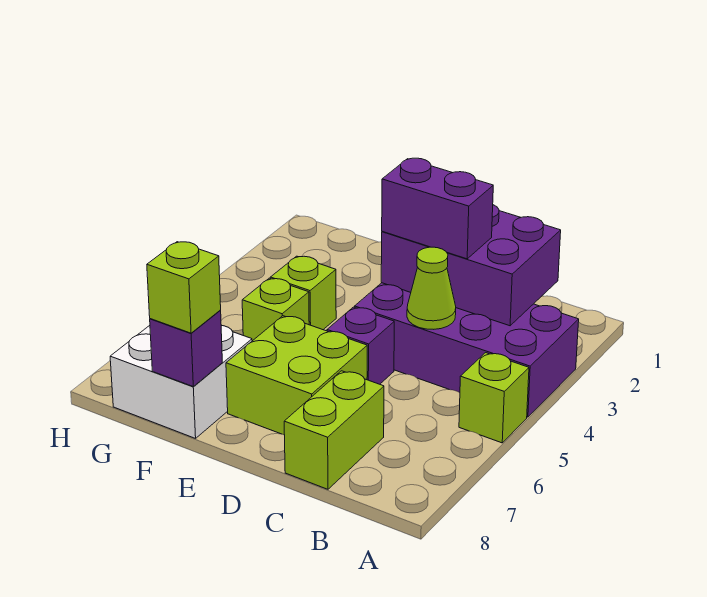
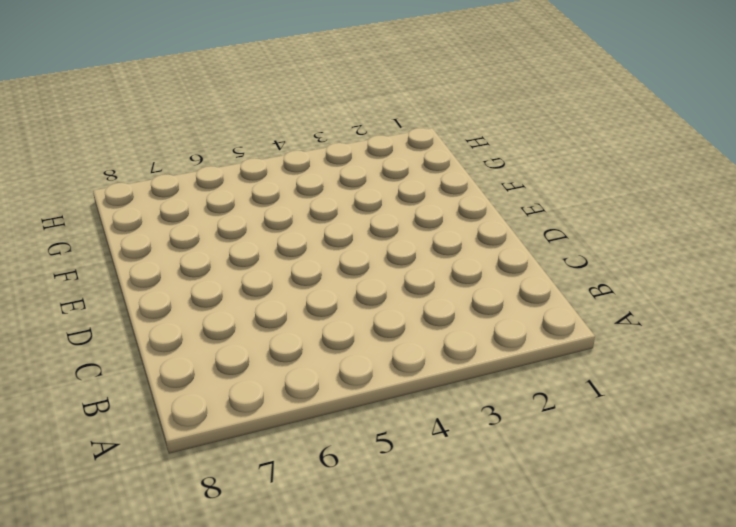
none -> purple 2x4 brick [355,283,579,417]
none -> lime 1x1 brick [459,353,529,443]
none -> lime 1x2 brick [284,371,384,489]

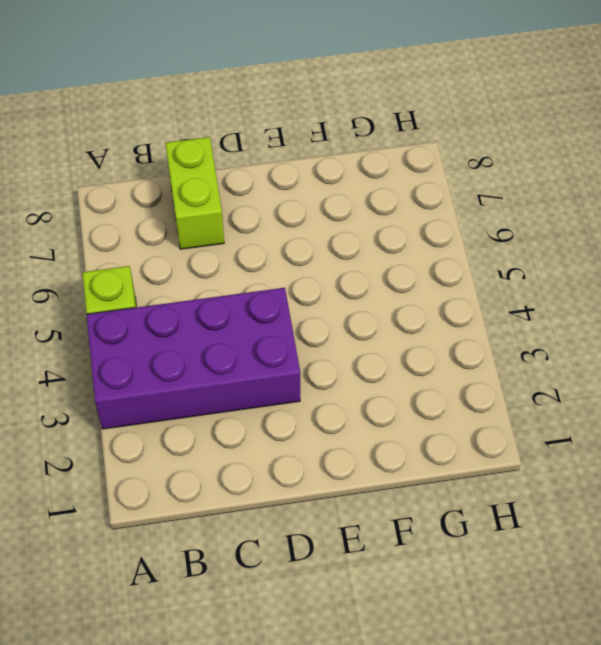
none -> purple 1x1 brick [327,307,394,384]
none -> lime 2x2 brick [226,316,367,435]
none -> lime 1x1 brick [270,256,336,330]

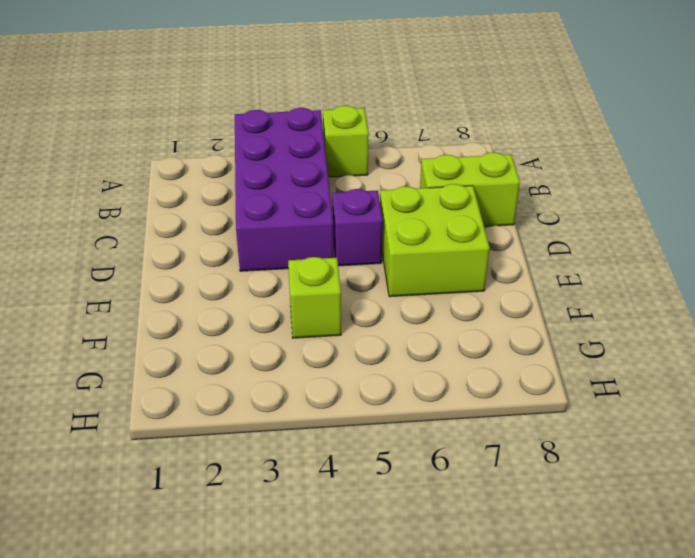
none -> lime 1x1 brick [242,278,309,341]
none -> white 2x2 brick [110,326,252,438]
none -> purple 2x3 brick [381,205,561,326]

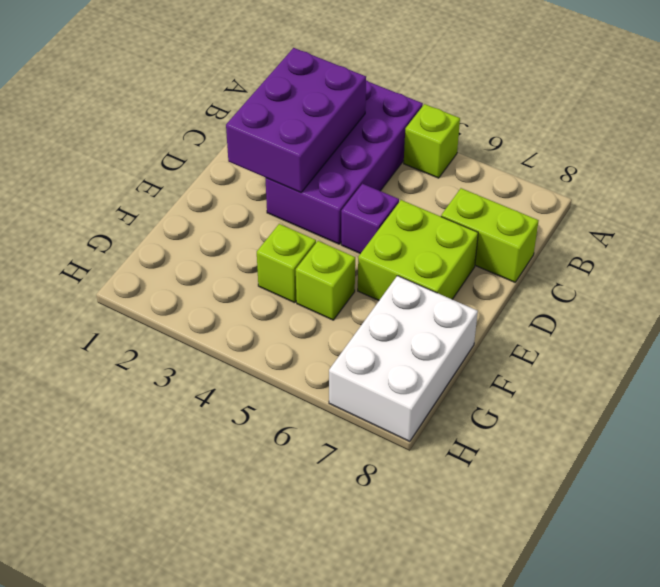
white 2x3 brick [329,276,478,441] -> white 2x2 brick [110,326,252,438]
none -> lime 1x1 cone [407,247,456,329]
none -> purple 1x1 brick [150,311,222,386]
none -> purple 1x2 brick [382,158,493,259]

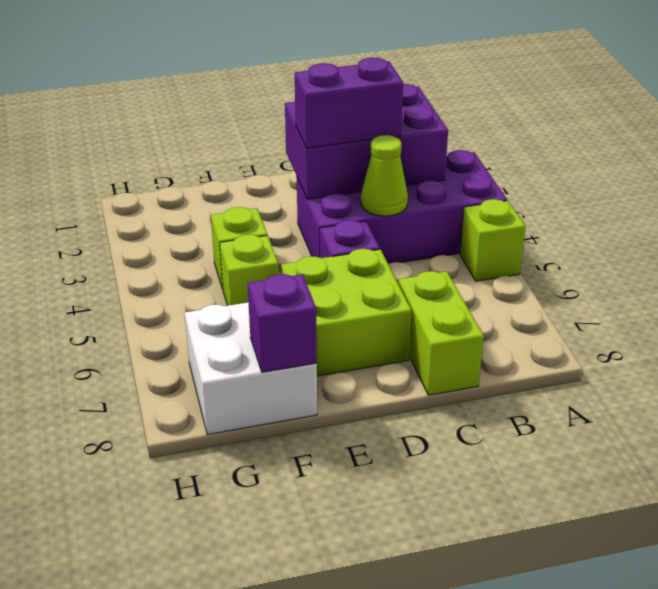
none -> lime 1x1 brick [147,242,221,333]

